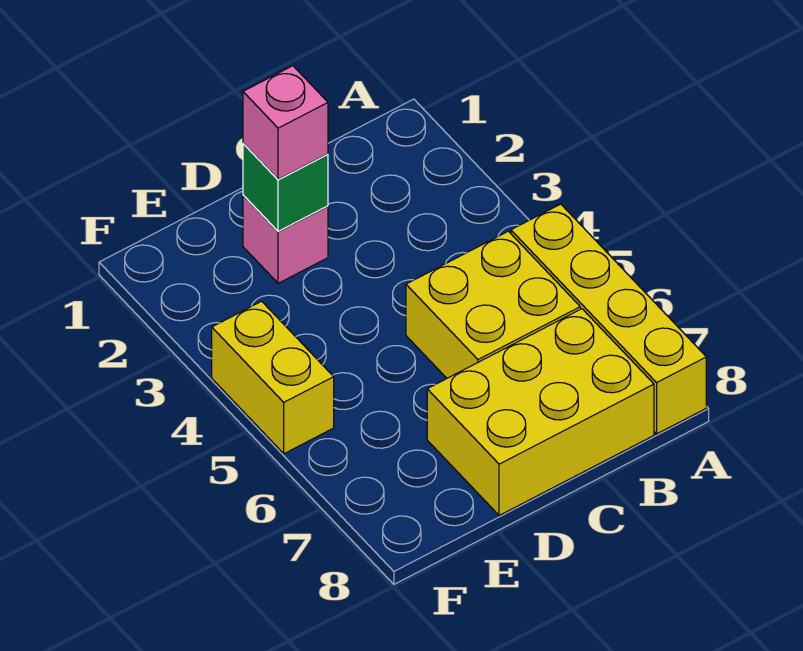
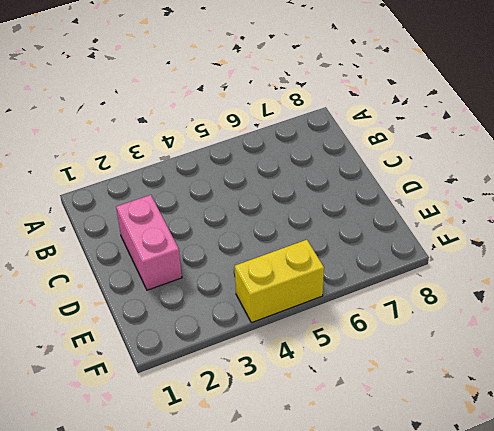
pink 1x2 brick [116,195,182,290] -> pink 1x1 brick [243,196,328,283]
none -> yellow 1x4 brick [511,204,706,434]
none -> yellow 2x2 brick [406,231,580,378]

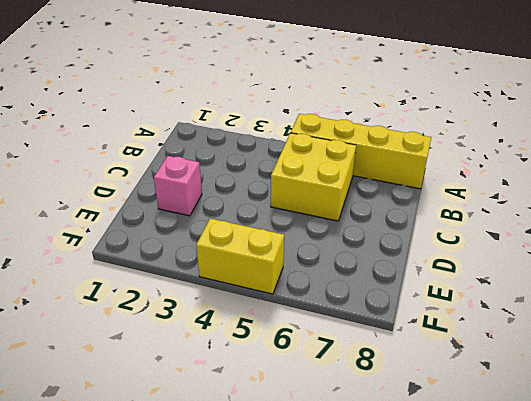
none -> yellow 2x3 brick [427,309,654,516]
none -> green 1x1 brick [243,143,328,231]

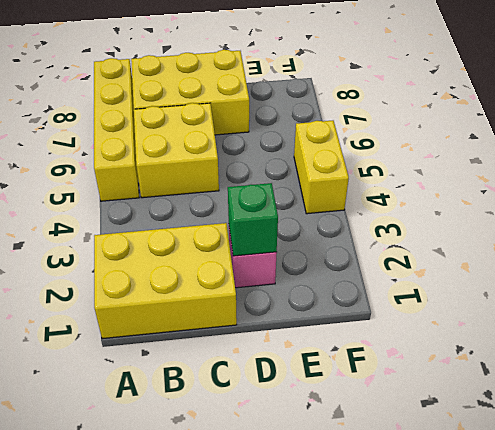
yellow 2x3 brick [94,223,237,339] -> none
none -> pink 1x1 brick [243,66,328,179]

